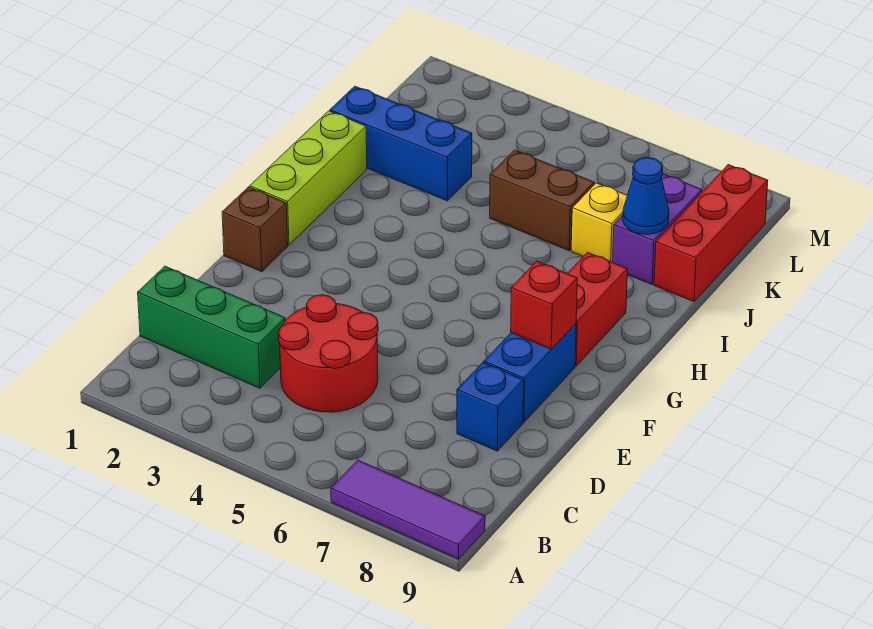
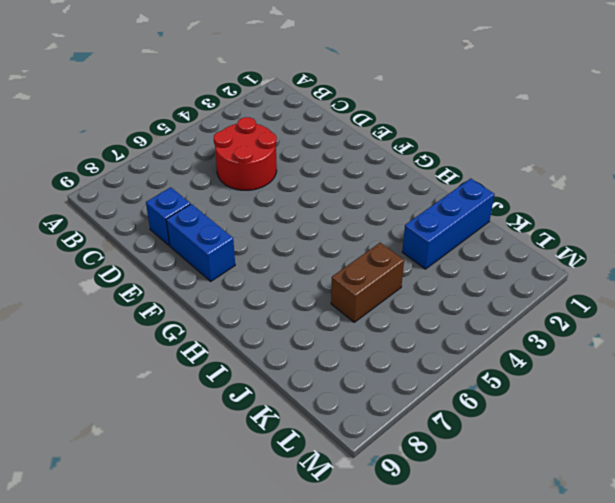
none -> purple 1x3 tile [331,460,485,559]
none -> green 1x3 brick [138,266,285,388]
none -> brown 1x1 brick [222,187,288,272]

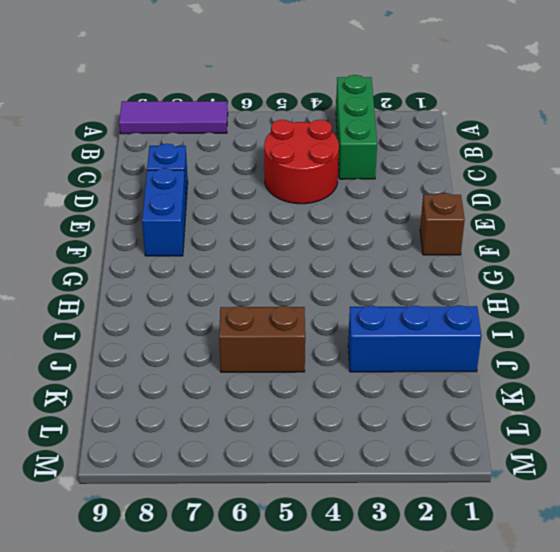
green 1x3 brick [336,75,377,179] -> green 1x3 brick turned to [138,266,285,388]
none -> lime 1x3 brick [250,111,367,245]
none -> red 1x2 brick [567,252,628,366]
none -> yellow 1x1 brick [571,183,627,262]

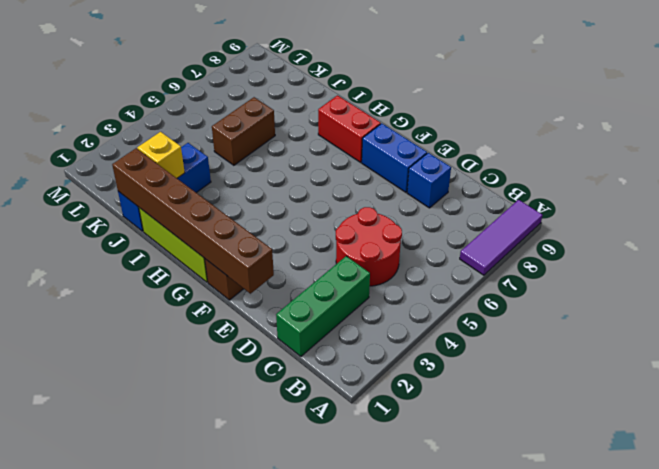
brown 1x6 brick [112,148,274,294] -> none
yellow 1x1 brick [137,132,185,178] -> yellow 1x1 brick moved to [571,183,627,262]
none -> purple 1x2 brick [613,174,702,284]
none -> red 1x3 brick [654,165,768,302]
none -> red 1x1 brick [511,261,577,349]

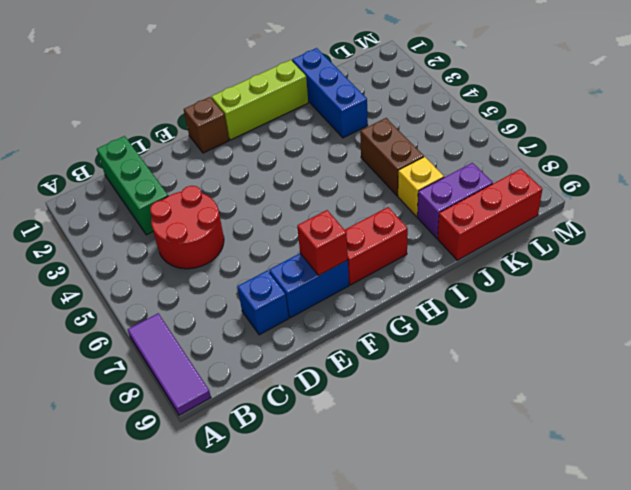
none -> blue 1x1 cone [623,157,669,234]

